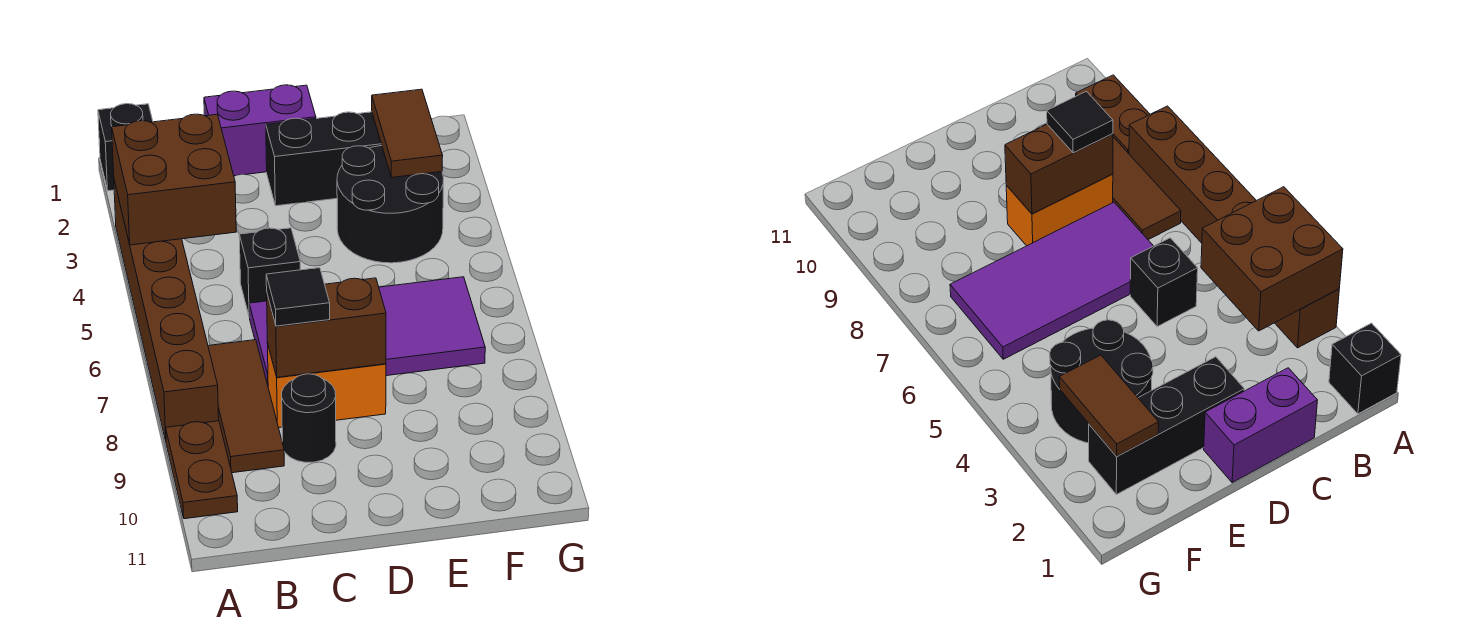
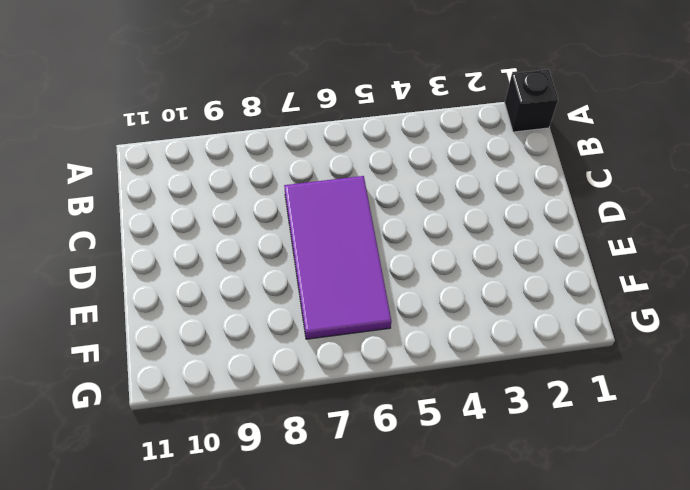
none -> brown 1x6 brick [114,181,219,440]
none -> brown 1x2 plate [166,421,238,519]
none -> brown 1x3 tile [208,340,284,473]

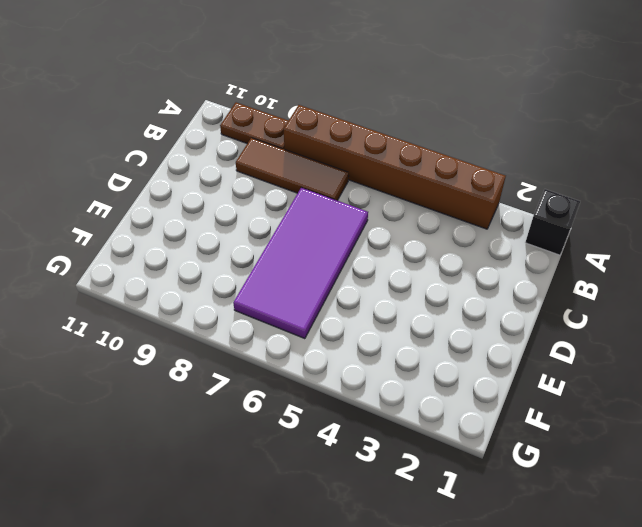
none -> purple 1x2 brick [204,85,316,176]
none -> black 1x1 brick [239,228,300,317]
none -> orange 1x2 brick [267,343,386,428]

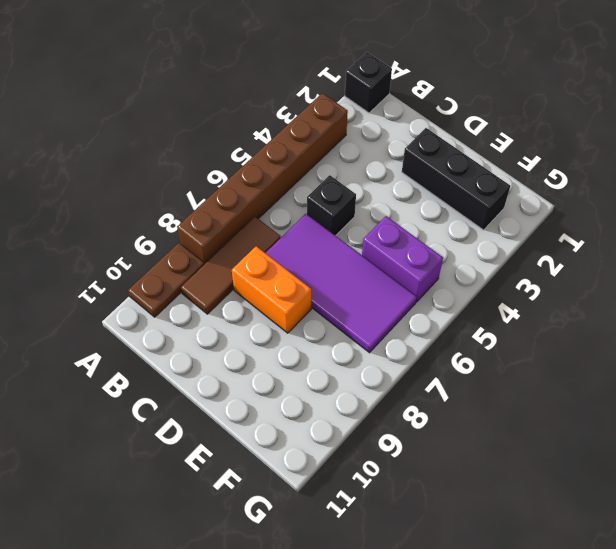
purple 1x2 brick [362,216,443,302] -> purple 1x2 brick moved to [204,85,316,176]
none -> black 1x1 round brick [282,374,336,462]
none -> black 2x2 round brick [337,146,444,263]
none -> brown 2x2 brick [112,114,236,245]

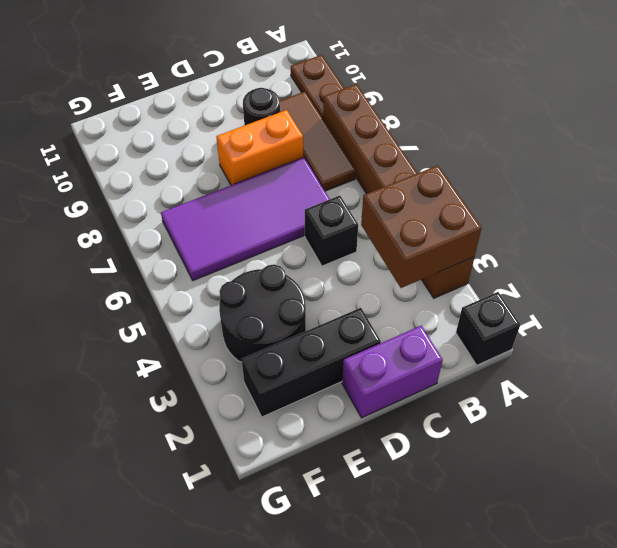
none -> brown 1x2 brick [267,278,386,377]
none -> brown 1x2 tile [372,89,443,177]
none -> black 1x1 tile [266,268,330,326]

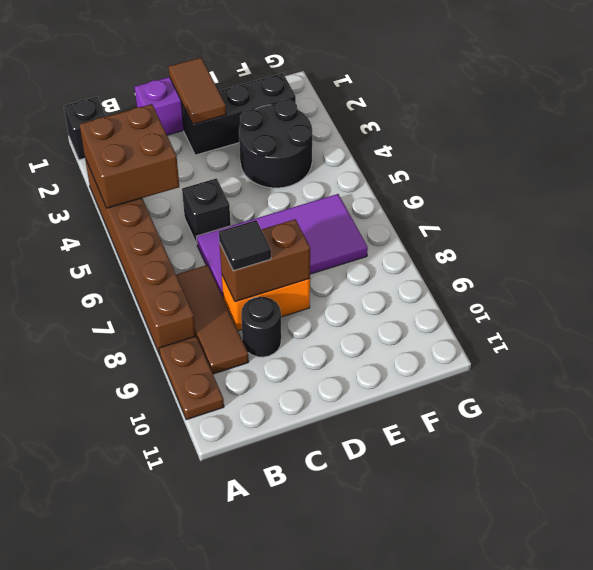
brown 1x2 tile [168,58,226,124] -> brown 1x2 tile moved to [372,89,443,177]

